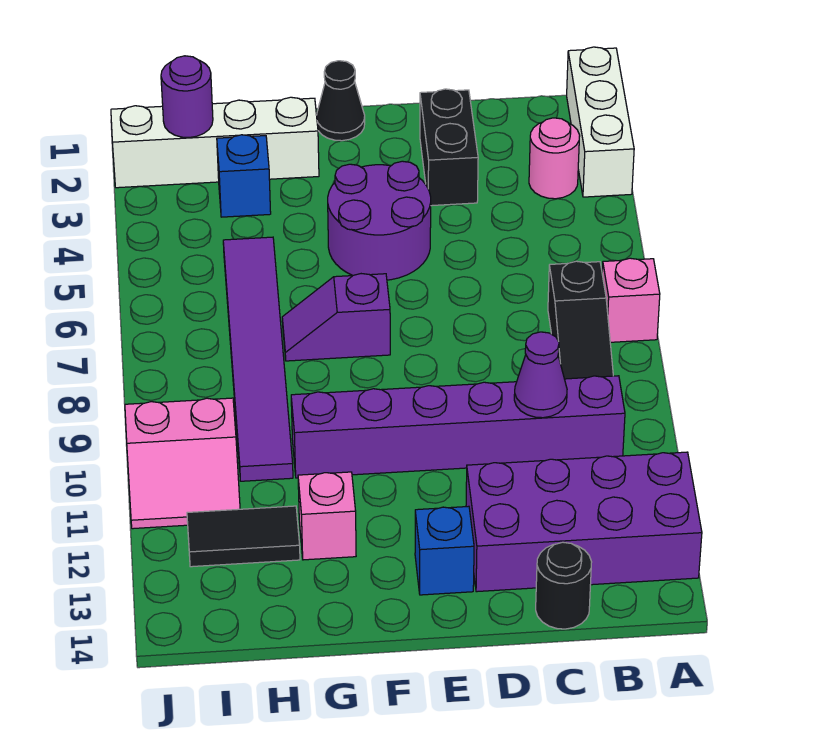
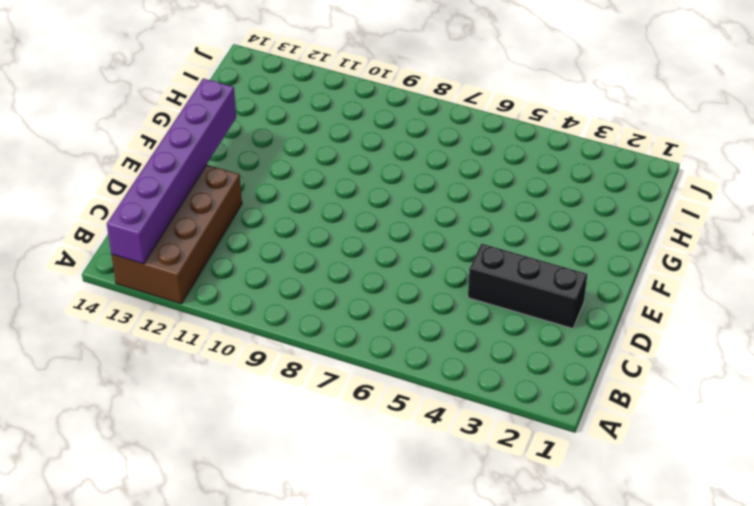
brown 2x4 brick [111,165,242,304] -> purple 2x4 brick [466,452,702,592]
purple 1x6 brick [107,79,236,264] -> purple 1x6 brick moved to [291,376,625,478]
black 1x3 brick [468,244,587,329] -> black 1x2 brick [420,89,478,206]
none -> white 1x3 brick [567,47,634,197]
none -> pink 1x1 brick [602,258,660,342]
none -> pink 1x1 round brick [529,118,580,199]

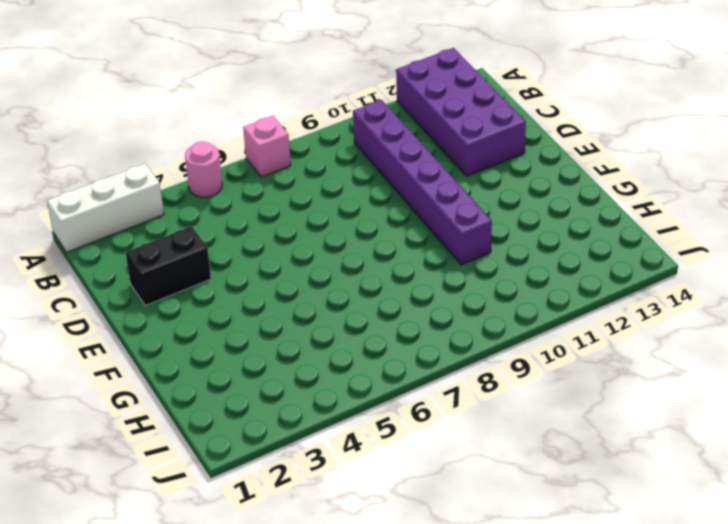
pink 1x1 round brick [185,142,222,197] -> pink 1x1 round brick moved to [529,118,580,199]
none -> black 1x3 slope [548,261,613,379]
none -> black 1x1 round brick [536,542,592,629]
none -> purple 2x2 round brick [328,161,431,280]

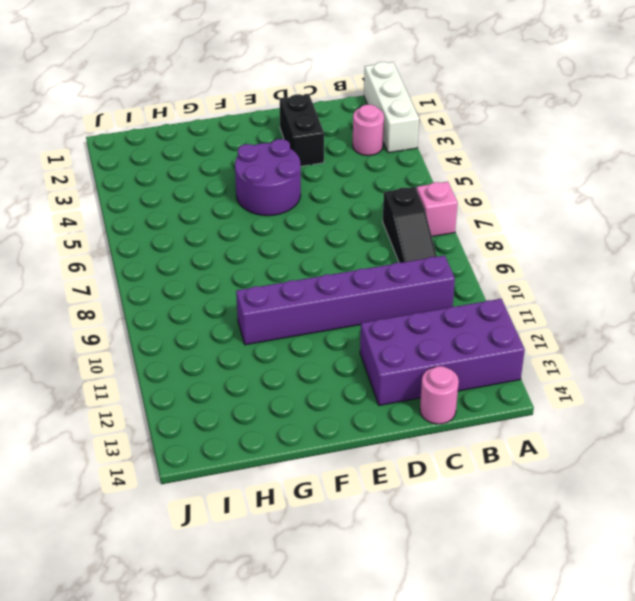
pink 1x1 round brick [420,366,459,424] -> black 1x1 round brick [536,542,592,629]
none -> blue 1x1 brick [415,506,474,595]
none -> black 1x1 cone [317,61,365,141]
none -> purple 1x2 slope [282,274,390,361]

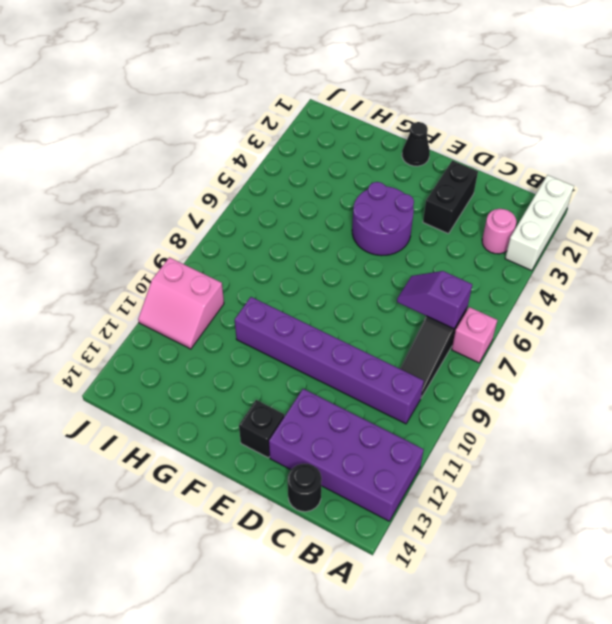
purple 1x2 slope [397,271,472,329] -> purple 1x2 slope moved to [282,274,390,361]
black 1x1 brick [239,400,284,458] -> blue 1x1 brick [415,506,474,595]
none -> white 1x4 brick [111,97,319,188]
none -> pink 1x1 brick [298,472,356,560]
none -> blue 1x1 brick [217,135,271,217]

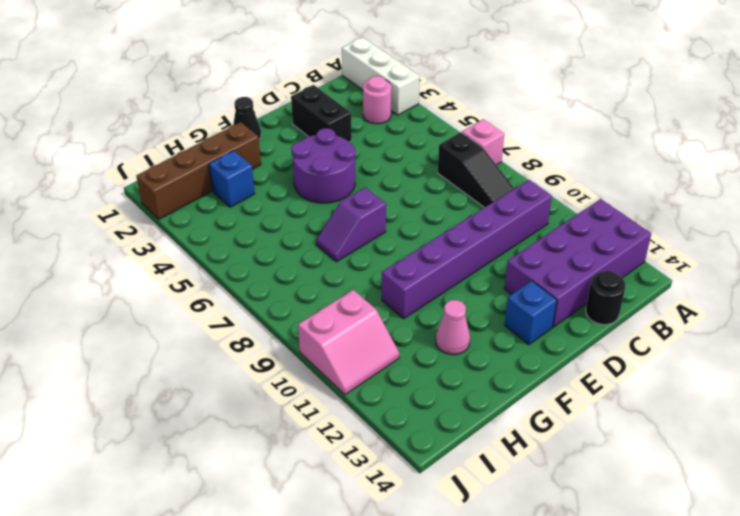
brown 1x4 brick [136,122,261,219] -> white 1x4 brick [111,97,319,188]
pink 1x1 cone [436,300,470,355] -> pink 1x1 brick [298,472,356,560]
none -> purple 1x6 tile [223,237,293,481]
none -> black 1x2 tile [187,506,300,567]
none -> purple 1x1 cone [514,332,567,418]

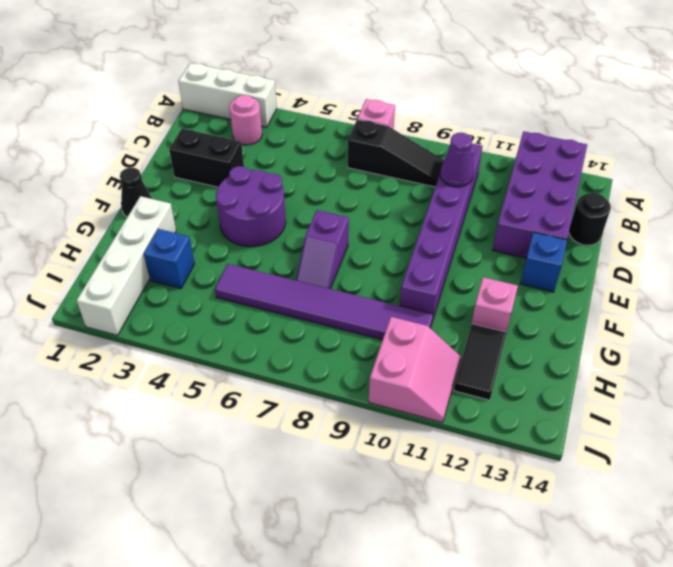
none -> purple 1x1 round brick [161,56,213,138]

